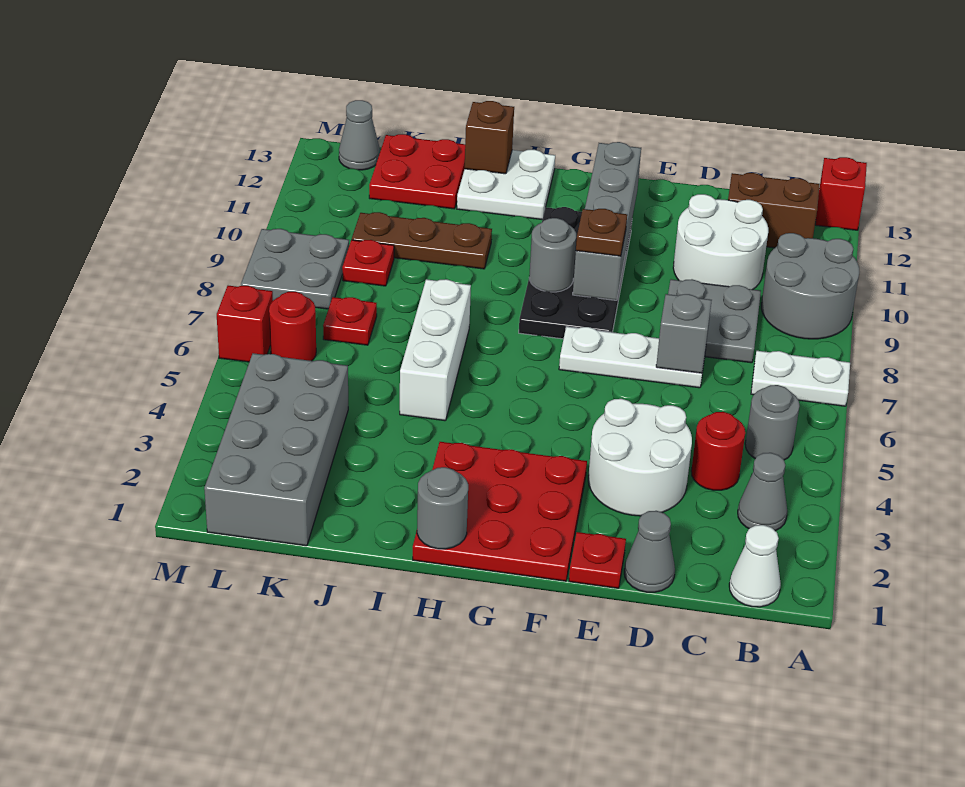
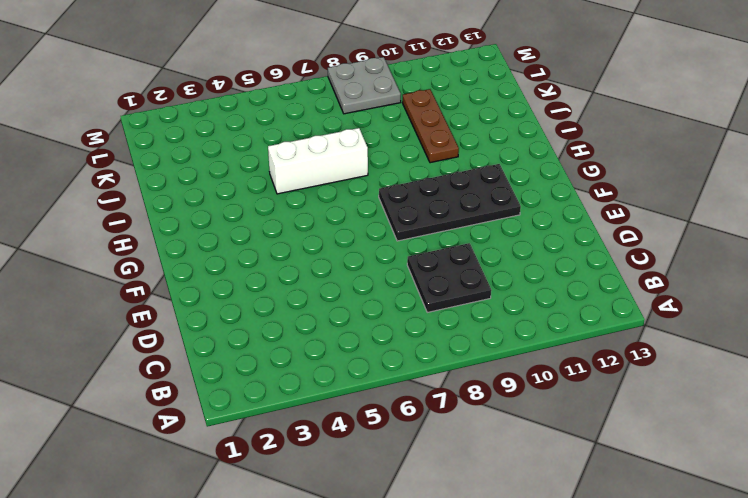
black 2x2 plate [407,243,491,312] -> grey 2x2 plate [668,279,761,363]
none -> white 1x2 plate [751,351,850,406]
none -> grey 2x2 round brick [761,233,859,339]
none -> red 1x1 brick [815,157,867,230]
none -> white 1x1 cone [729,525,781,607]

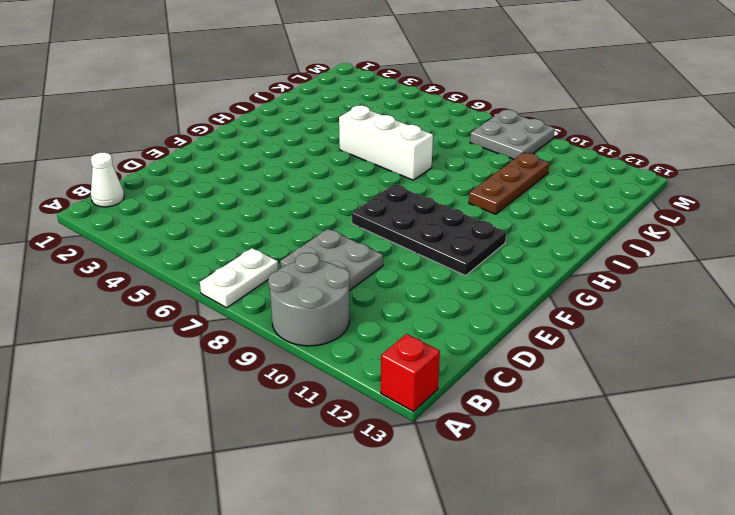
none -> grey 1x1 cone [738,453,787,531]
none -> grey 1x1 round brick [745,385,800,460]
none -> brown 1x2 brick [728,173,820,248]
none -> red 1x1 round brick [691,412,745,490]

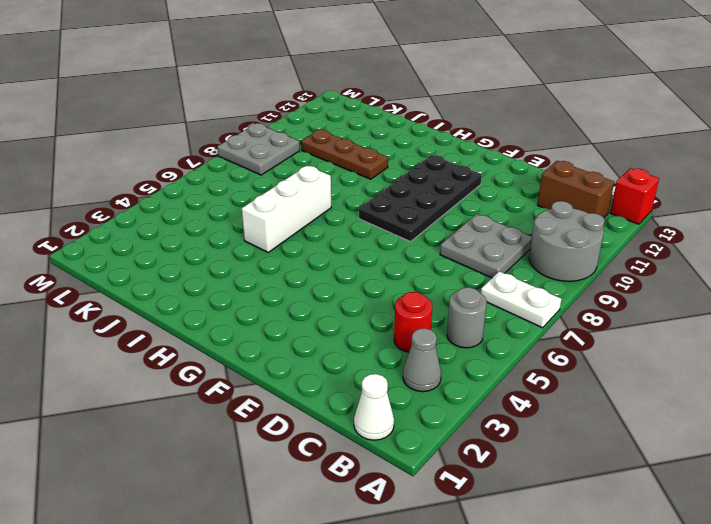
none -> white 2x2 round brick [673,194,768,289]
none -> grey 1x1 cone [624,511,675,592]
none -> white 2x2 round brick [588,399,692,516]
none -> white 1x3 plate [559,327,705,388]

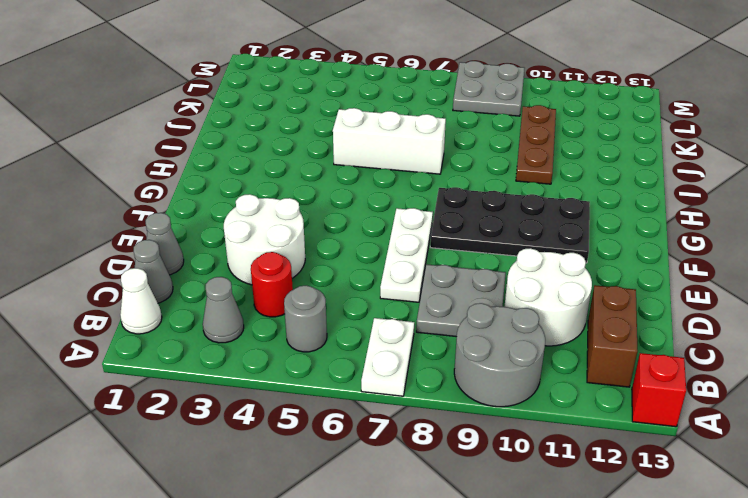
grey 1x1 cone [134,240,173,303] -> grey 1x1 cone moved to [339,100,380,170]
none -> red 1x1 plate [569,532,626,588]
none -> red 3x3 plate [413,442,587,581]
none -> white 2x2 plate [457,150,555,220]
none -> red 2x2 plate [369,134,465,209]

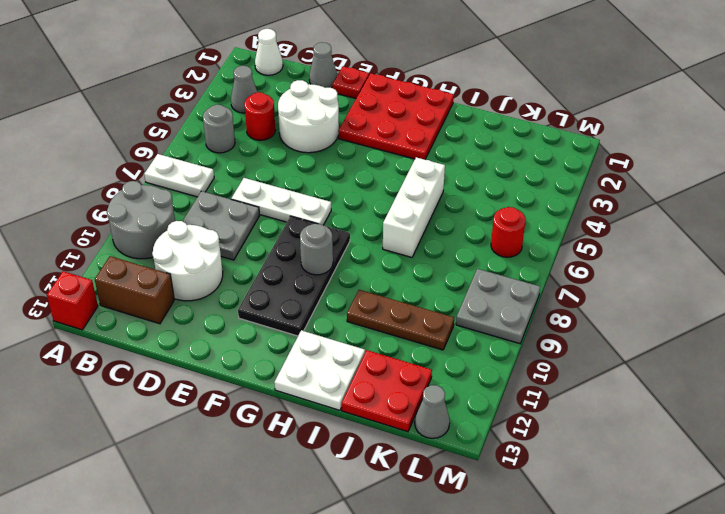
none -> grey 2x4 brick [204,353,348,546]
none -> red 1x1 plate [323,297,377,345]
none -> red 1x1 plate [342,240,394,286]
none -> red 1x1 brick [217,286,273,362]

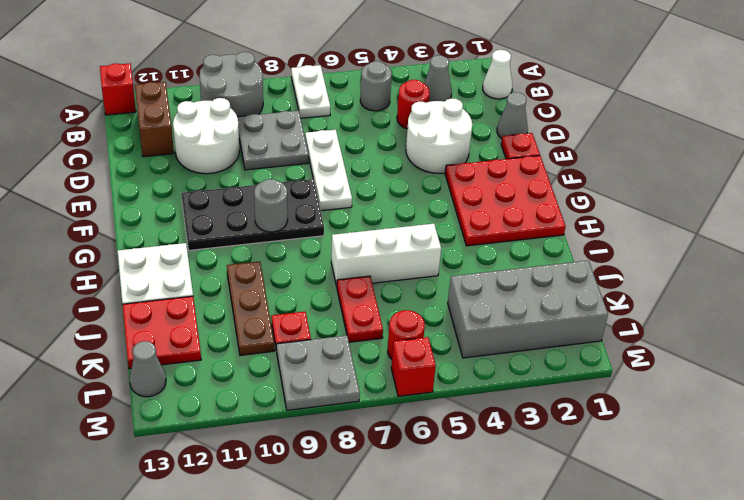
red 1x2 plate [337,276,383,342] -> red 1x1 plate [323,297,377,345]
none -> grey 1x1 brick [656,294,712,373]
none -> grey 1x4 brick [573,142,641,300]
none -> grey 1x1 round brick [417,467,468,549]
none -> brown 1x1 brick [465,101,514,174]

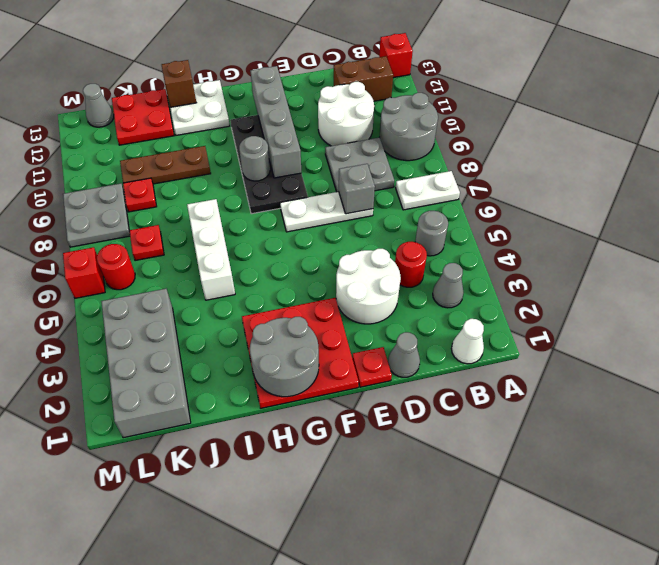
grey 2x2 round brick [250,317,319,397] -> grey 1x1 round brick [417,467,468,549]
none -> brown 1x1 plate [576,209,627,256]

